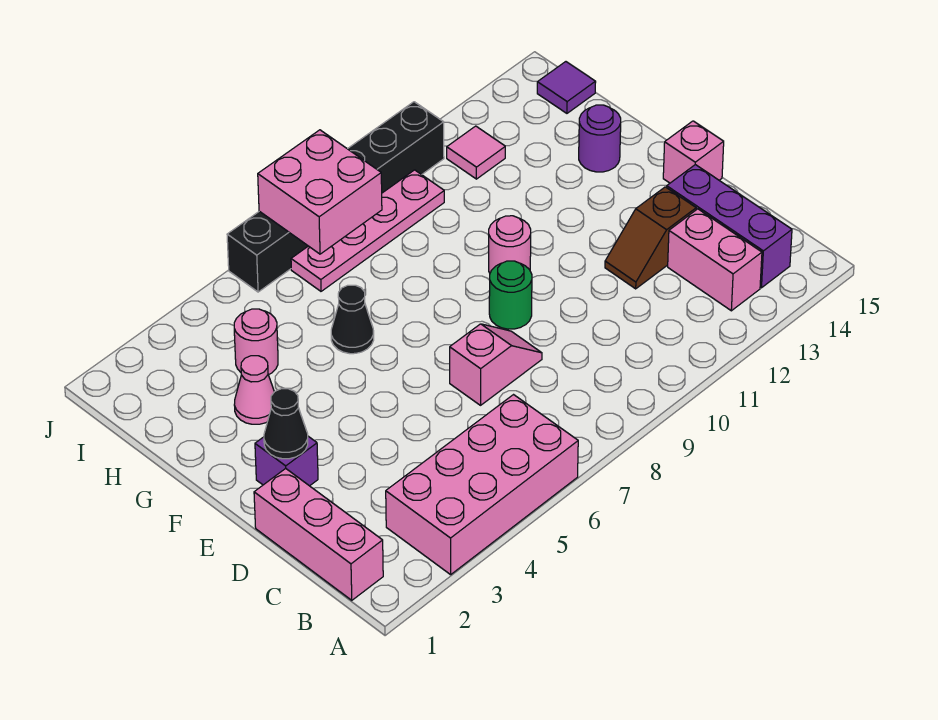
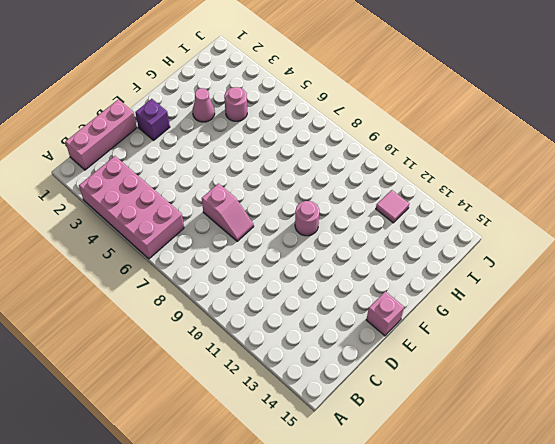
none -> pink 1x2 brick [668,209,762,311]
none -> purple 1x3 brick [667,165,792,288]
none -> brown 1x2 slope [605,187,696,289]

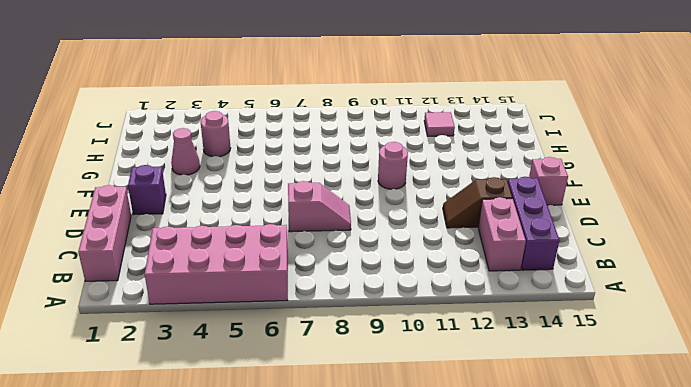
none -> green 1x1 round brick [489,261,532,329]
none -> black 1x1 cone [331,285,374,354]
none -> purple 1x1 round brick [579,105,621,172]

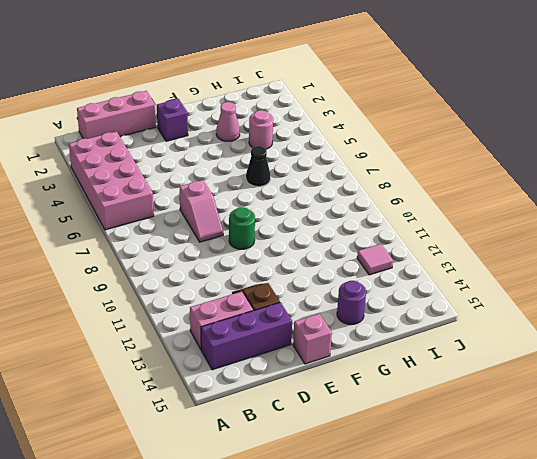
none -> pink 1x1 round brick [489,216,531,273]
none -> pink 1x4 plate [291,170,444,291]
none -> purple 1x1 tile [537,62,596,113]

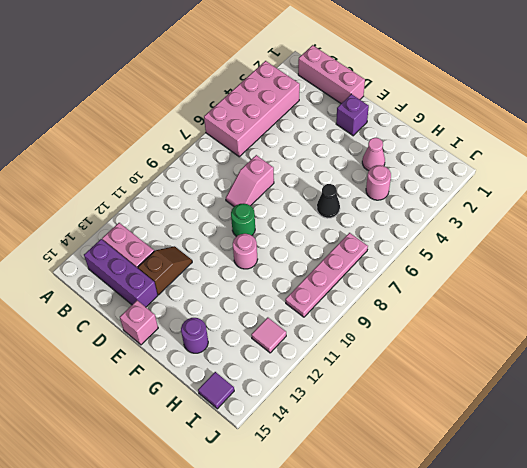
none -> black 1x6 brick [227,102,444,292]
none -> black 1x1 cone [264,389,308,459]
none -> pink 2x2 brick [258,130,382,254]

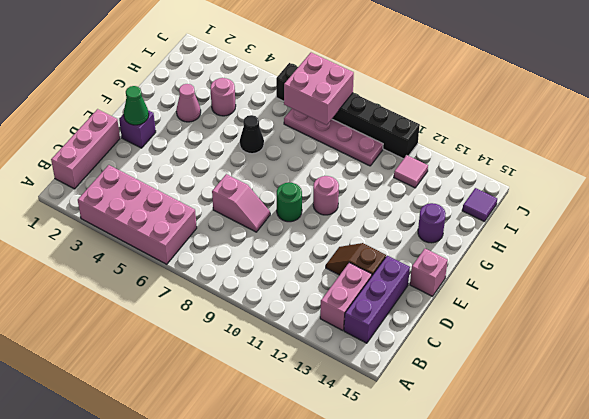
green 1x1 cone [124,86,149,125] -> black 1x1 cone [264,389,308,459]

